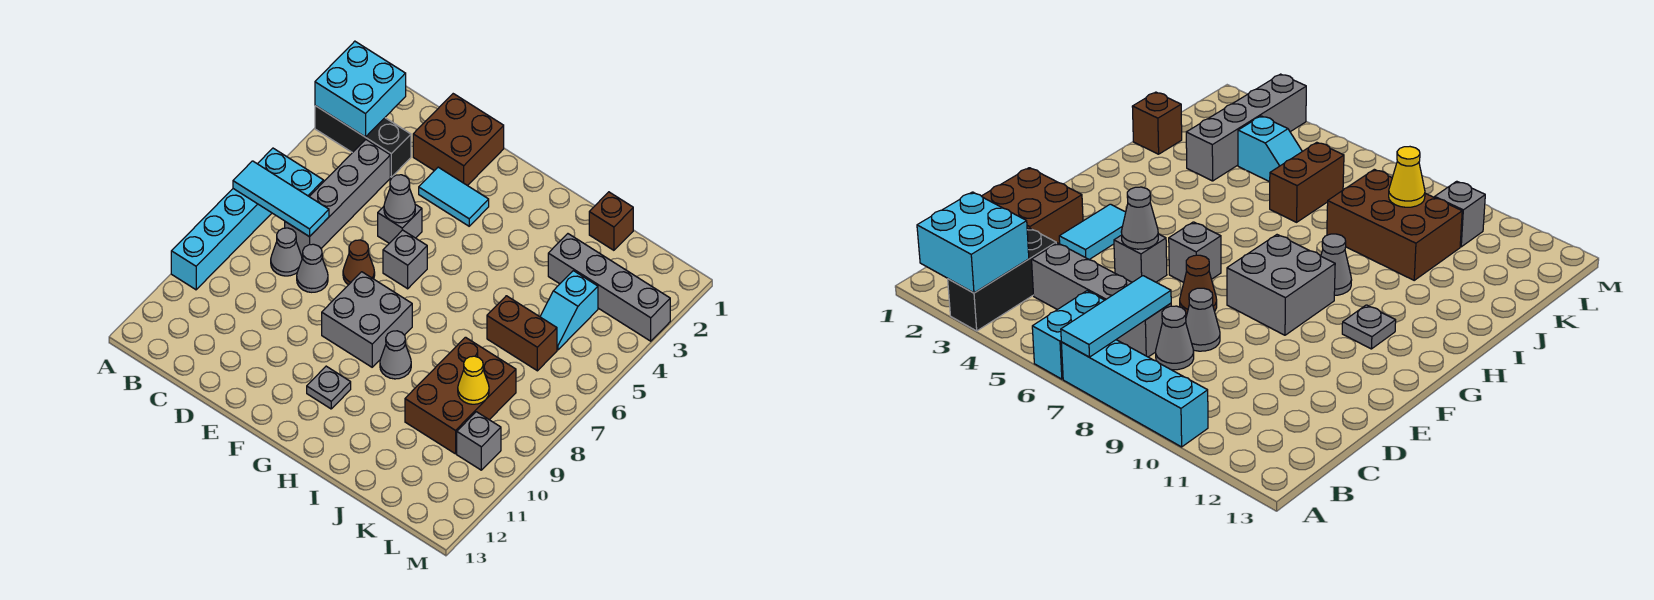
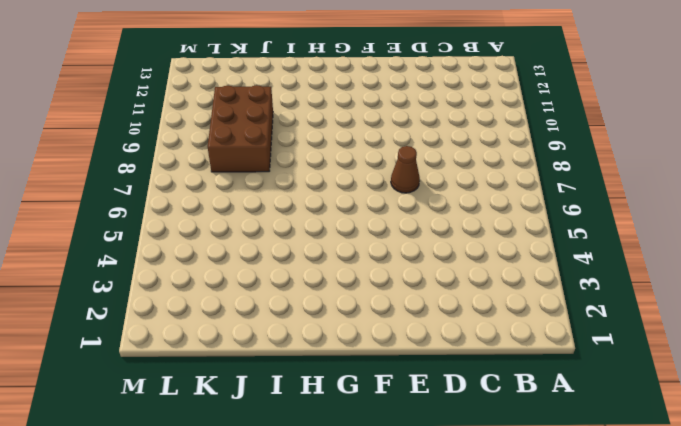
none -> black 1x3 brick [315,106,411,177]
none -> cyan 1x2 brick [258,148,324,196]
none -> cyan 1x4 brick [171,189,272,290]

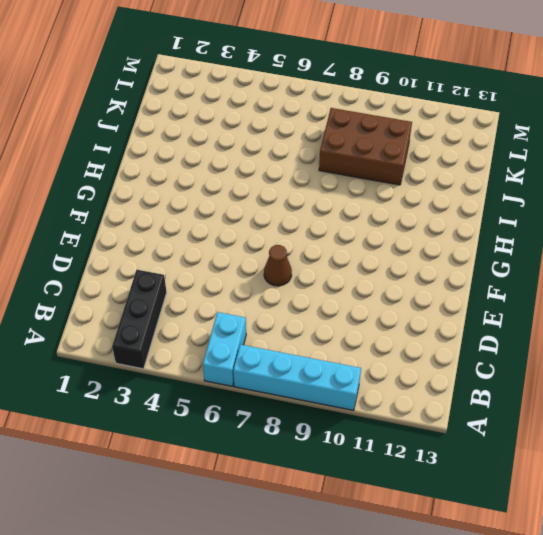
none -> grey 1x4 brick [285,140,390,256]
none -> grey 1x1 cone [271,228,302,276]
none -> brown 2x2 brick [413,94,504,186]

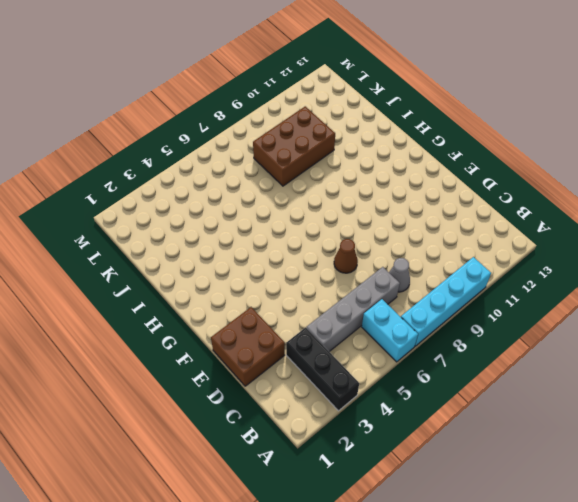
none -> grey 1x1 cone [297,244,328,292]
none -> cyan 1x2 tile [419,167,489,226]
none -> grey 1x1 brick [378,204,422,243]

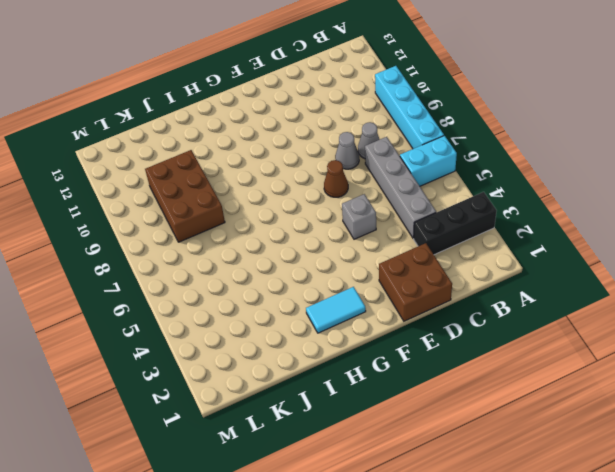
cyan 1x2 tile [306,287,366,333] -> cyan 1x2 tile moved to [419,167,489,226]
none -> grey 1x1 brick [383,230,427,289]
none -> grey 2x2 brick [322,272,412,367]
none -> grey 1x1 plate [307,366,351,409]

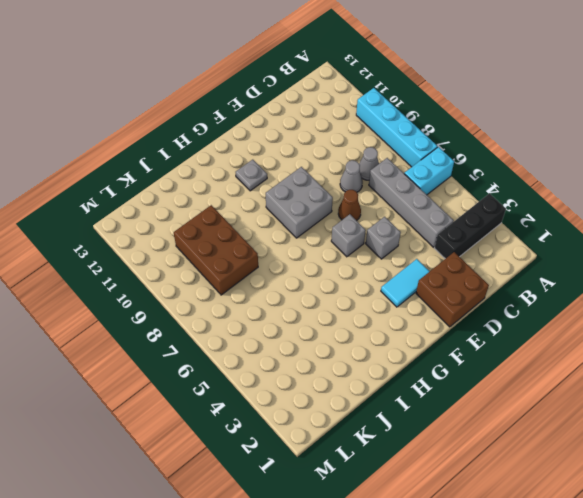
none -> grey 1x1 cone [380,331,411,379]
none -> brown 1x1 brick [589,192,633,250]
none -> grey 1x4 brick [548,234,670,341]

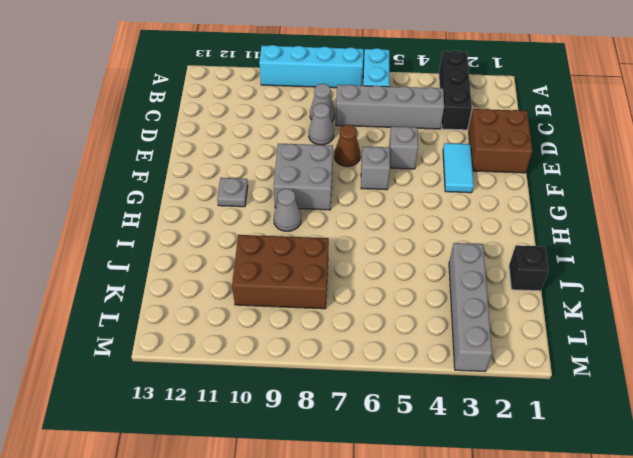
black 1x1 brick [509,245,549,291] -> brown 1x1 brick [589,192,633,250]
none -> brown 1x2 brick [487,296,557,371]
none -> cyan 1x2 slope [540,271,598,350]
none -> grey 1x1 brick [457,412,501,470]

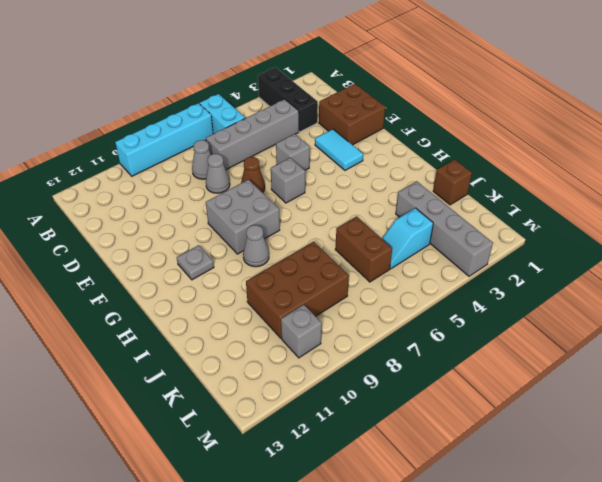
none -> cyan 2x2 brick [315,41,406,137]
none -> cyan 1x3 tile [233,161,329,237]
none -> grey 1x1 cone [384,175,415,223]

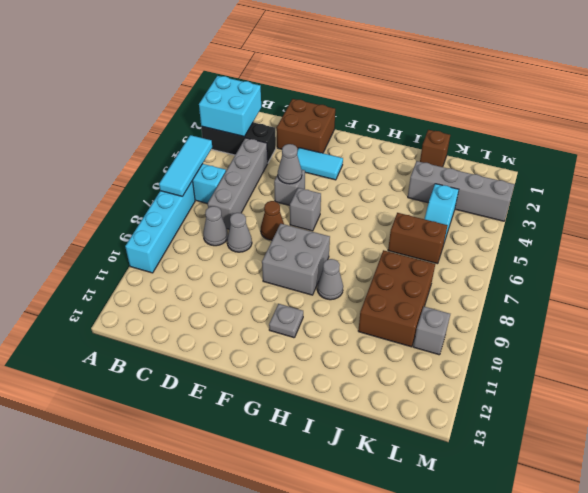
cyan 1x3 tile [159,135,212,197] -> cyan 1x3 tile turned to [233,161,329,237]
none -> yellow 1x1 cone [458,356,489,404]

